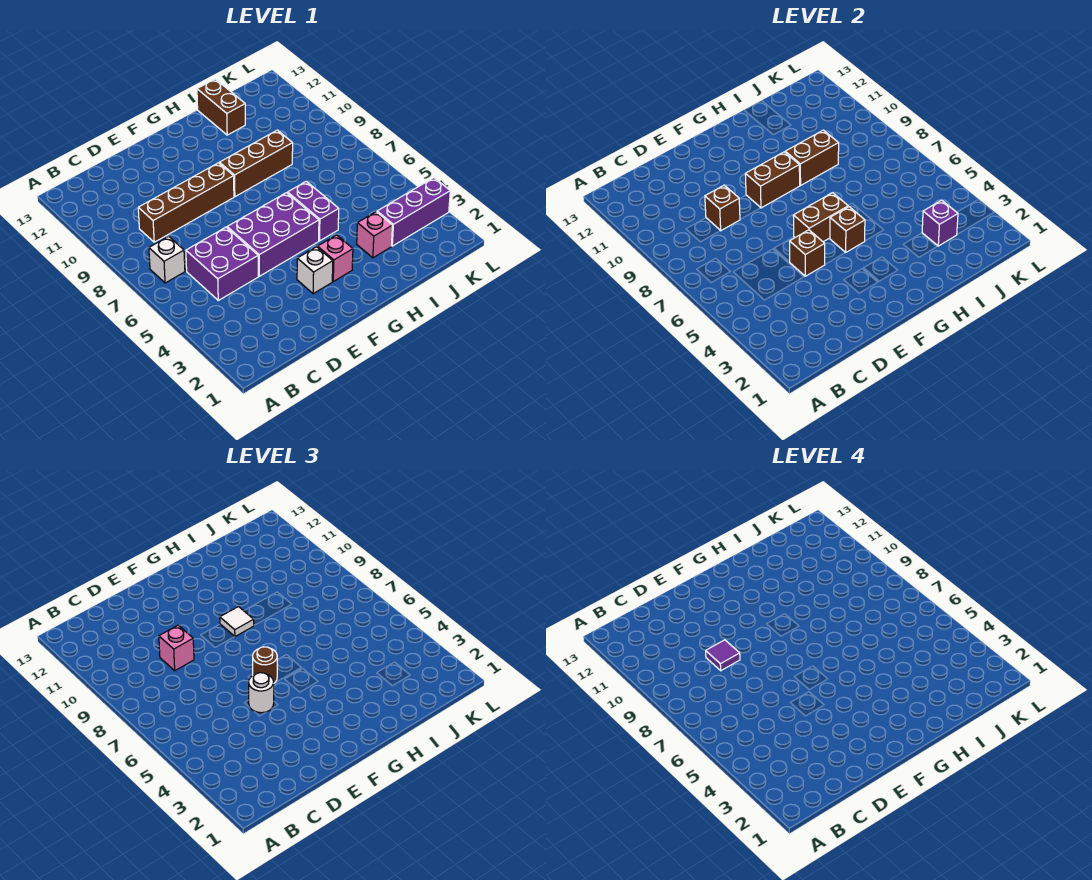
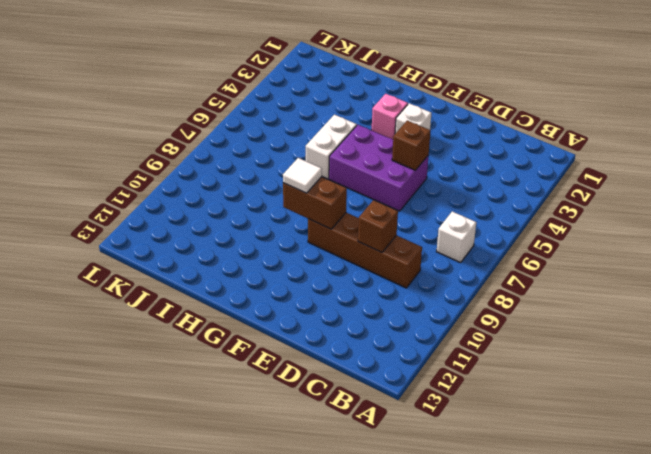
white 1x2 brick [306,115,357,179] -> purple 1x2 brick [288,181,339,241]
none -> purple 2x2 brick [186,227,258,300]
none -> brown 1x3 brick [219,130,293,197]
none -> pink 1x1 brick [357,212,393,258]

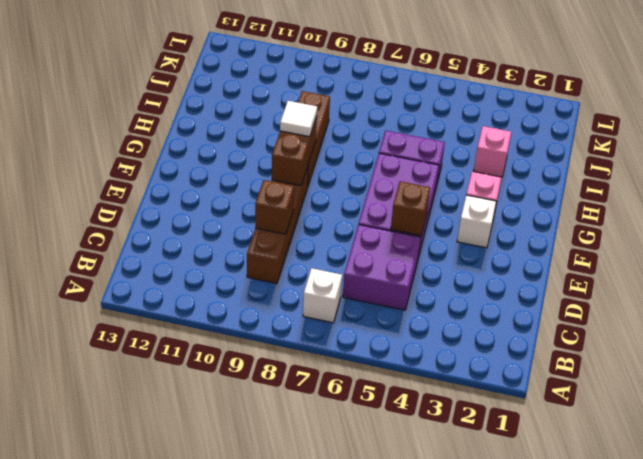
none -> brown 1x2 brick [197,79,245,135]
none -> purple 1x3 brick [377,178,450,246]
none -> brown 1x2 brick [793,193,848,242]

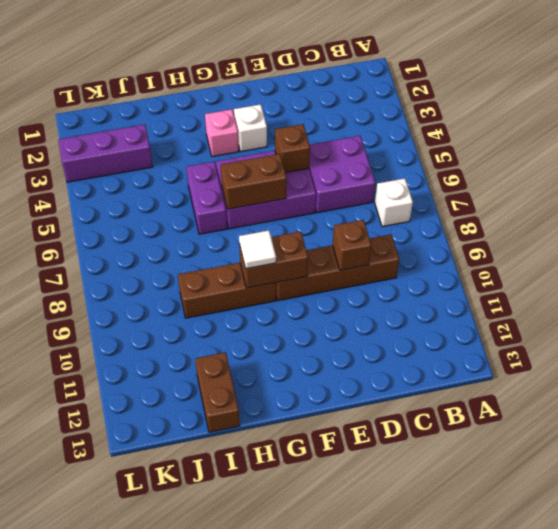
none -> pink 1x1 brick [357,212,393,258]
none -> brown 1x1 brick [830,207,865,253]
none -> brown 1x2 brick [785,130,839,186]

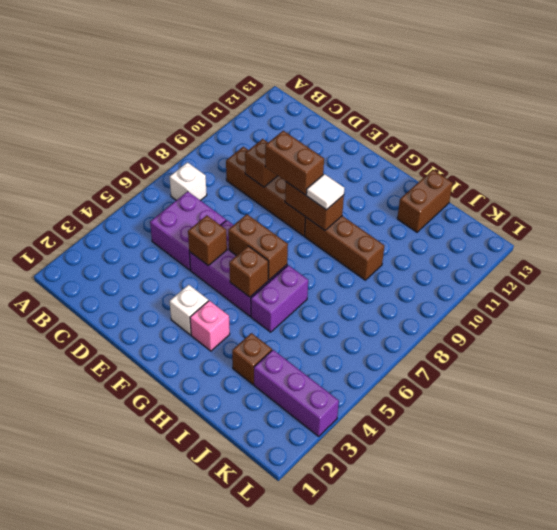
brown 1x2 brick [265,131,324,195] -> brown 1x2 brick moved to [785,130,839,186]
brown 1x1 brick [232,333,272,384] -> pink 1x1 brick [357,212,393,258]
none -> purple 1x1 brick [922,200,958,246]
none -> pink 1x1 brick [159,625,194,671]
none -> white 1x1 round brick [249,673,274,713]

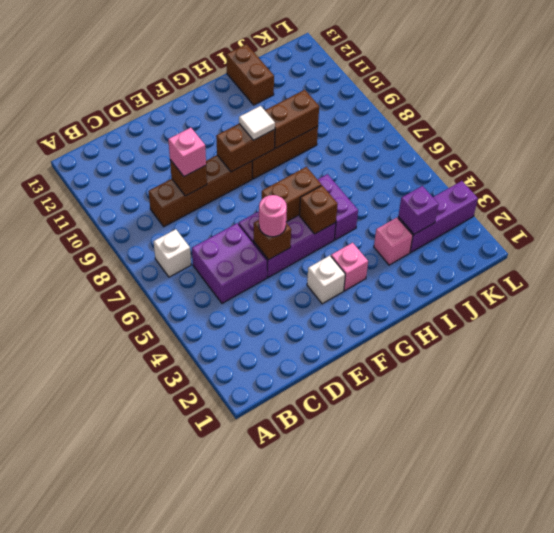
pink 1x1 round brick [259,195,287,237] -> white 1x1 round brick [249,673,274,713]
none -> brown 1x1 round brick [253,647,277,683]
none -> purple 1x1 tile [706,640,740,671]

